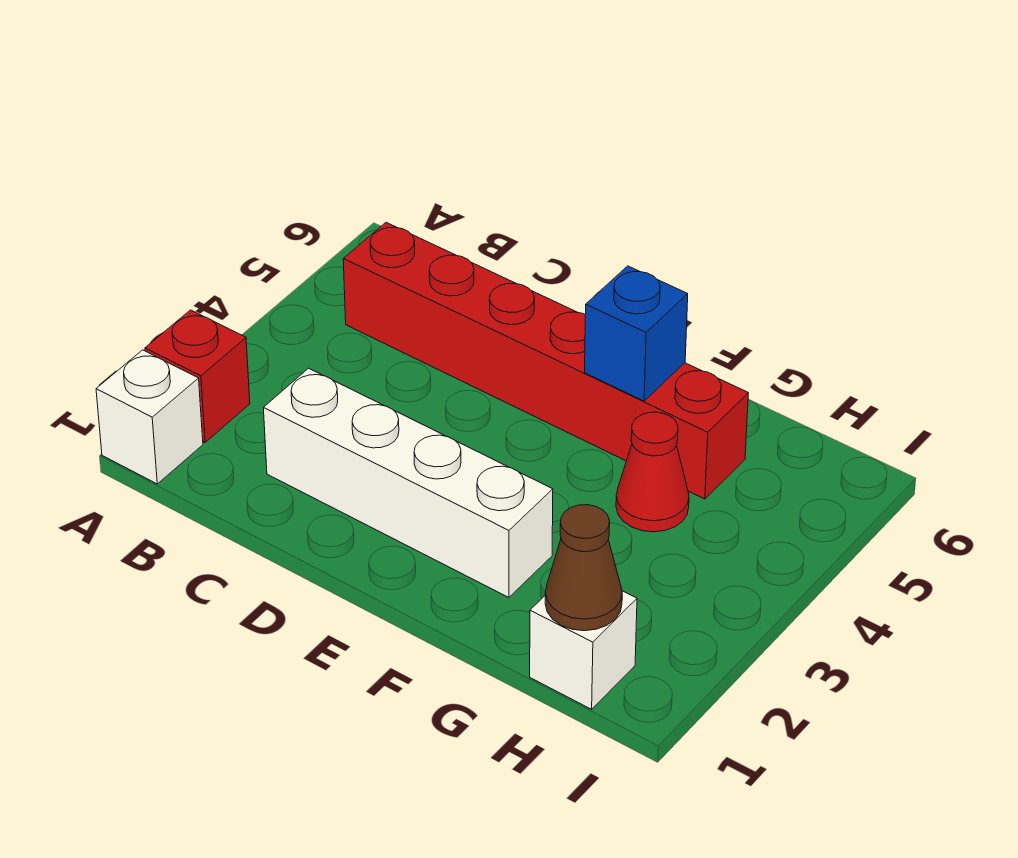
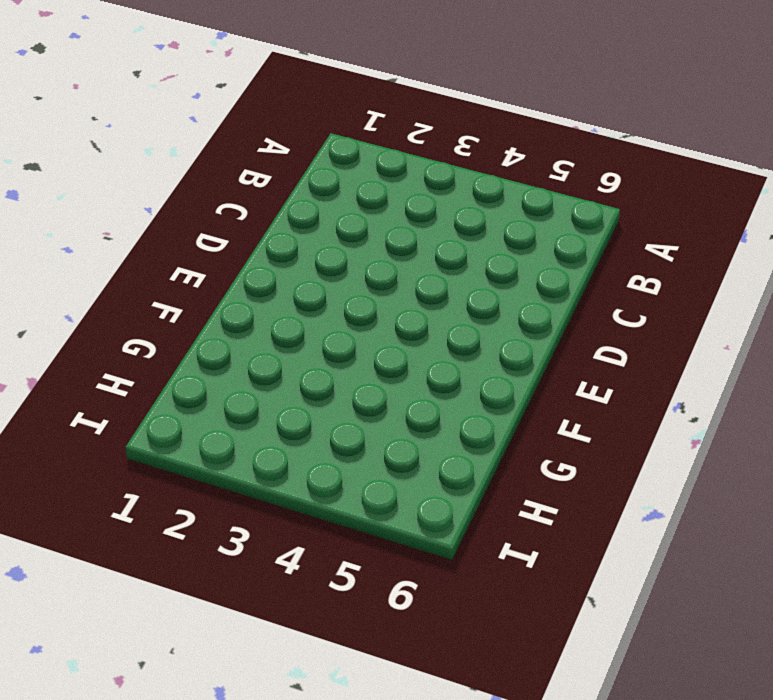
none -> white 1x1 brick [96,350,203,484]
none -> red 1x1 brick [145,310,250,442]

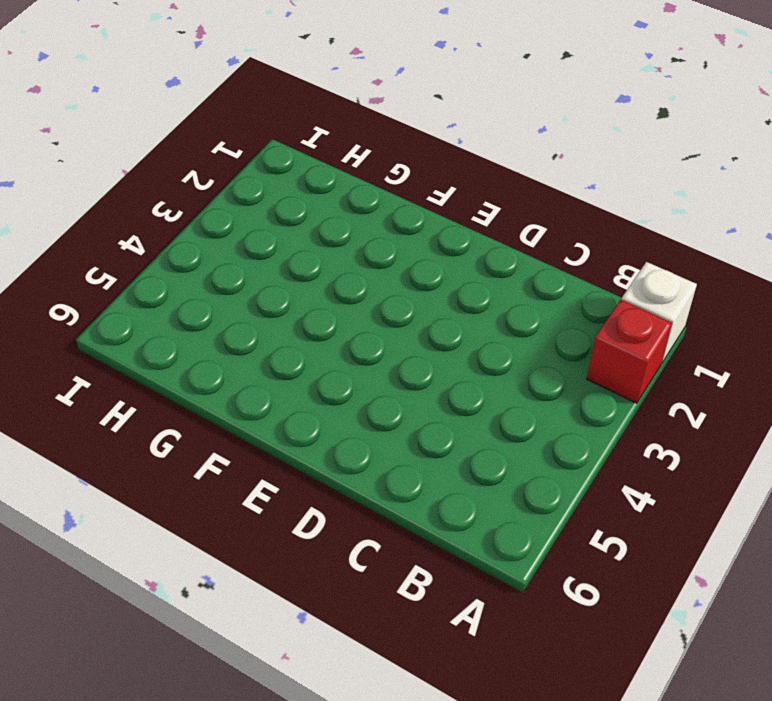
none -> red 1x6 brick [343,223,748,499]
none -> white 1x4 brick [264,368,553,597]

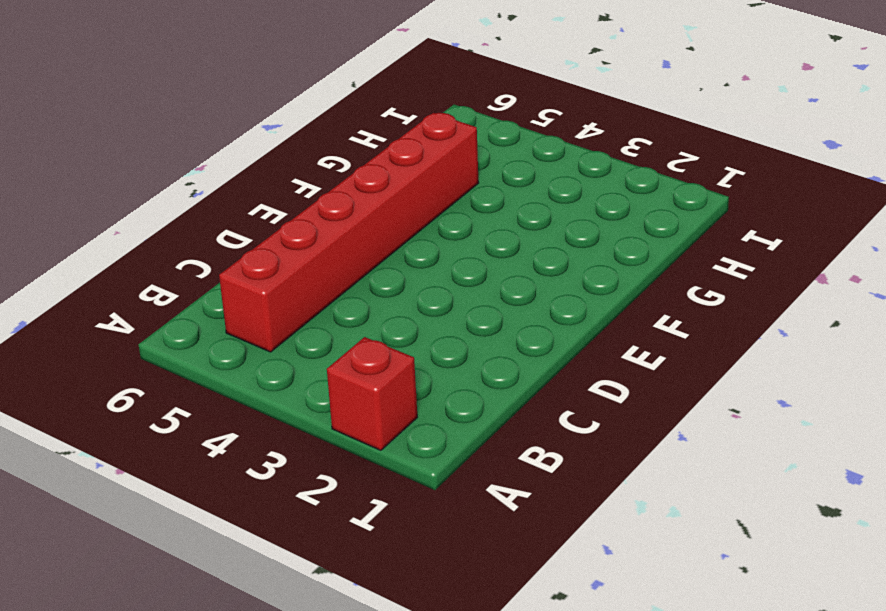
none -> white 1x1 brick [96,350,203,484]
none -> white 1x4 brick [264,368,553,597]

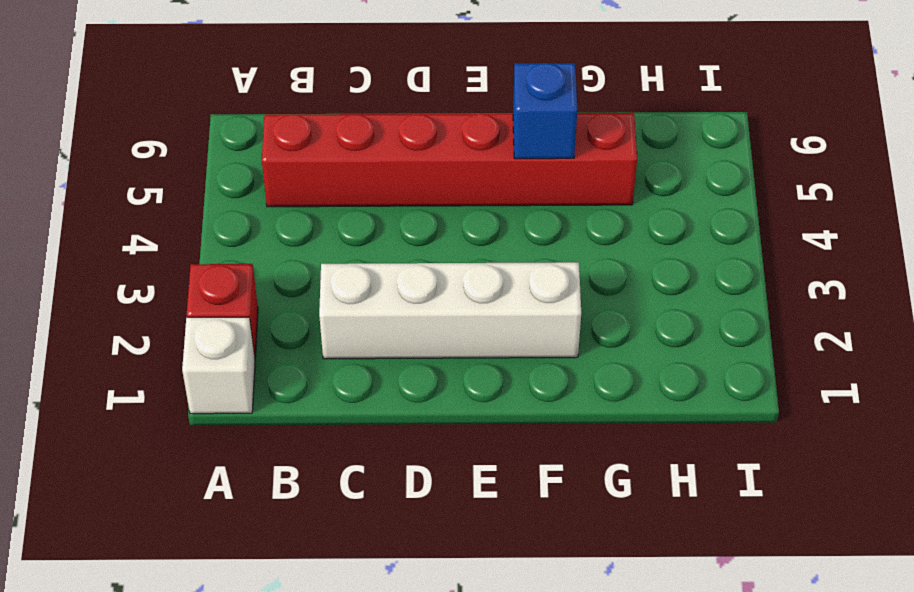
none -> red 1x1 cone [616,412,689,532]
none -> white 1x1 brick [530,591,637,709]

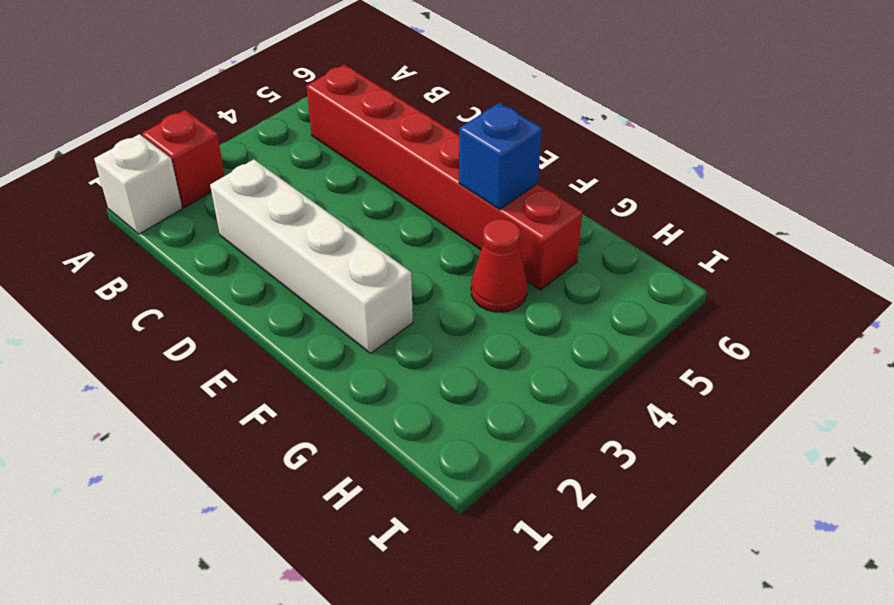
none -> white 1x1 brick [530,591,637,709]
none -> brown 1x1 cone [545,505,622,631]

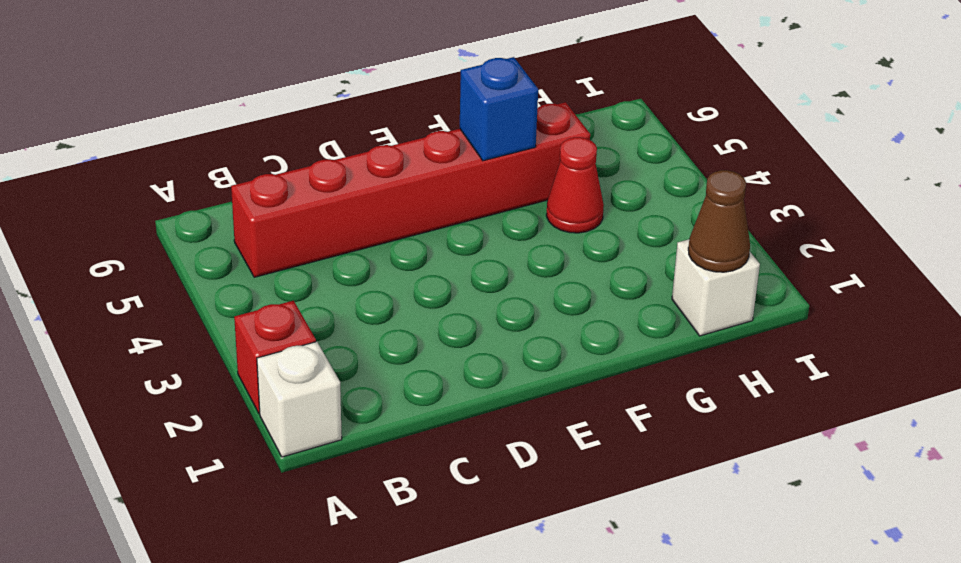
none -> white 1x4 brick [264,368,553,597]

